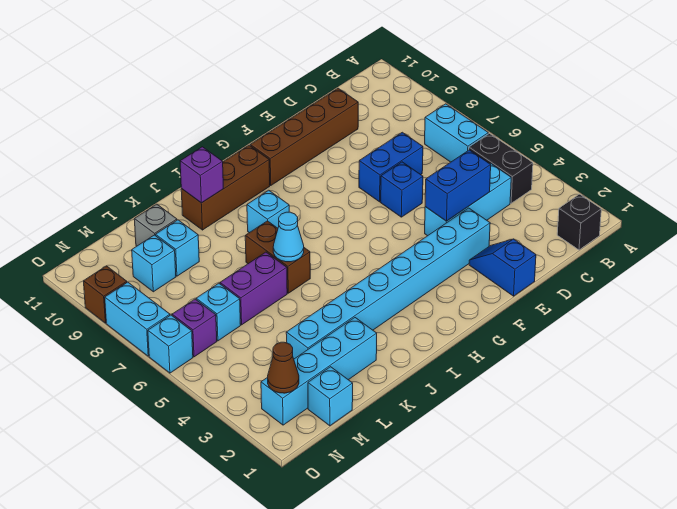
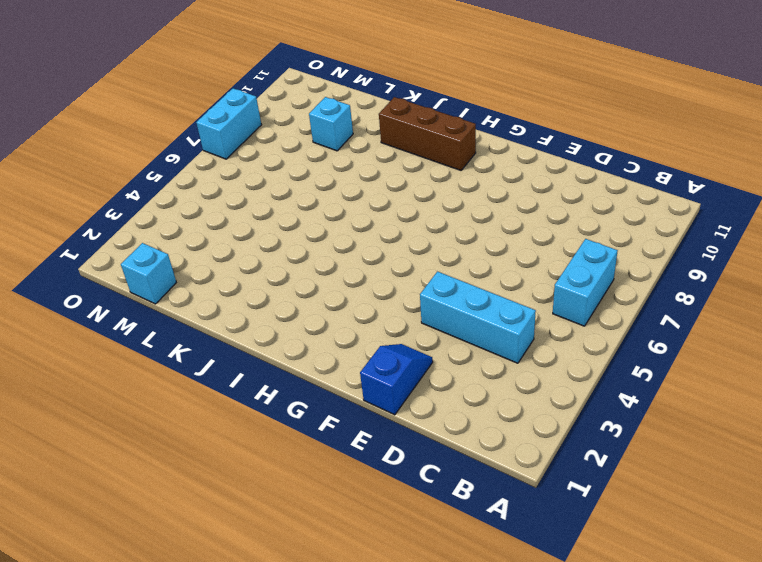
none -> black 1x1 brick [557,194,601,250]
none -> black 1x2 brick [469,134,533,203]
none -> blue 1x2 brick [359,132,423,202]

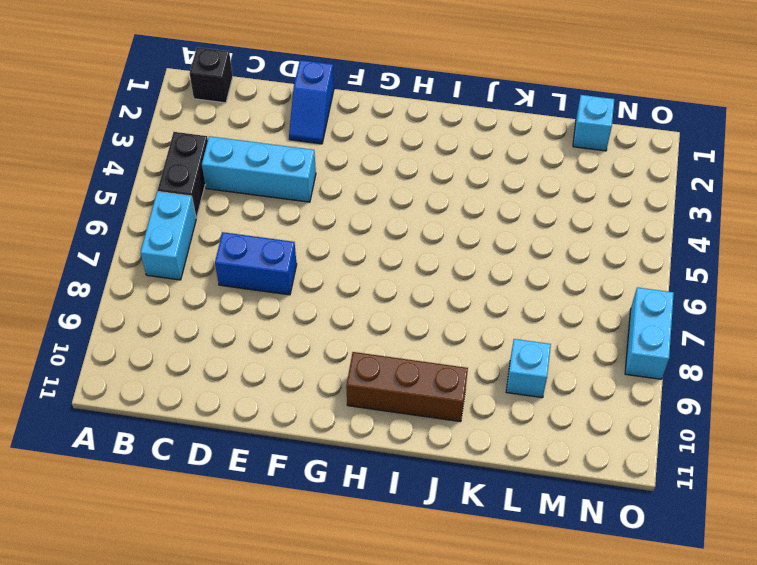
none -> brown 1x4 brick [250,88,358,185]
none -> cyan 1x8 brick [286,208,490,359]
none -> blue 1x1 brick [381,162,423,217]

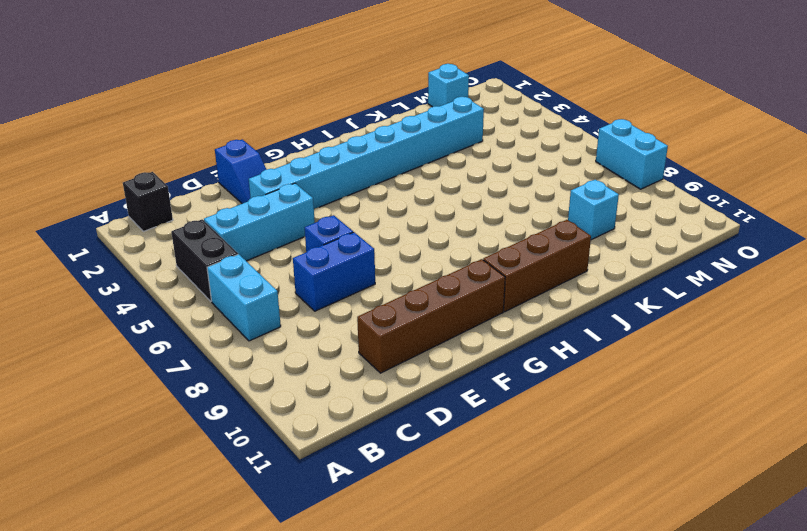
none -> cyan 1x1 brick [247,190,289,233]
none -> brown 1x2 brick [245,221,310,293]
none -> cyan 1x4 brick [261,318,377,425]

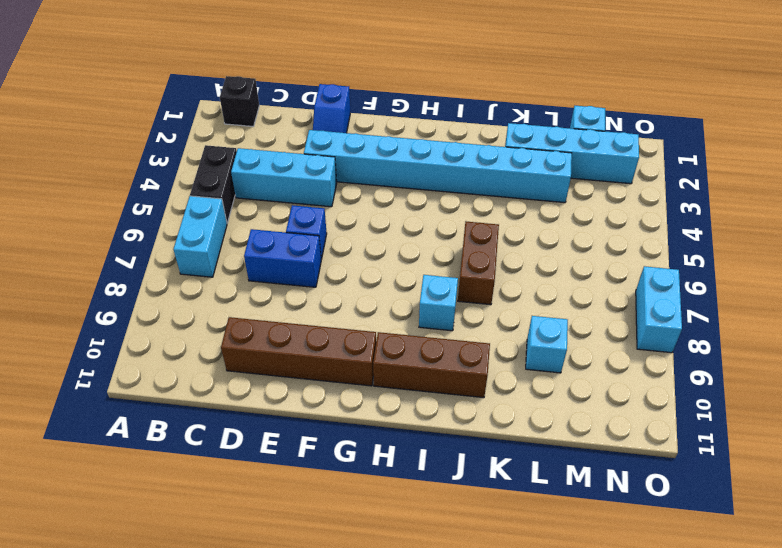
none -> purple 1x2 brick [220,252,287,325]
none -> grey 1x1 brick [134,204,177,246]
none -> cyan 1x1 brick [196,283,241,341]

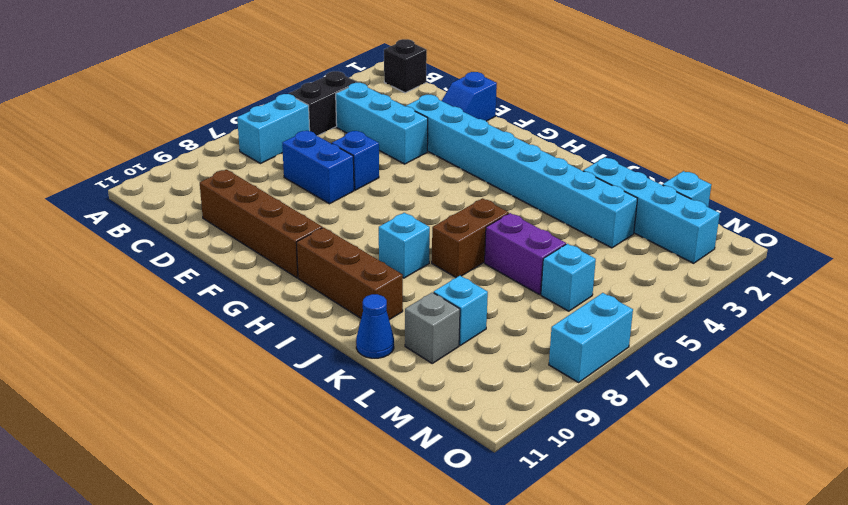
blue 1x1 cone [356,294,394,358] -> none
none -> cyan 1x1 brick [132,235,176,292]
none -> purple 1x1 brick [172,299,217,357]
none -> cyan 1x1 brick [148,315,193,373]

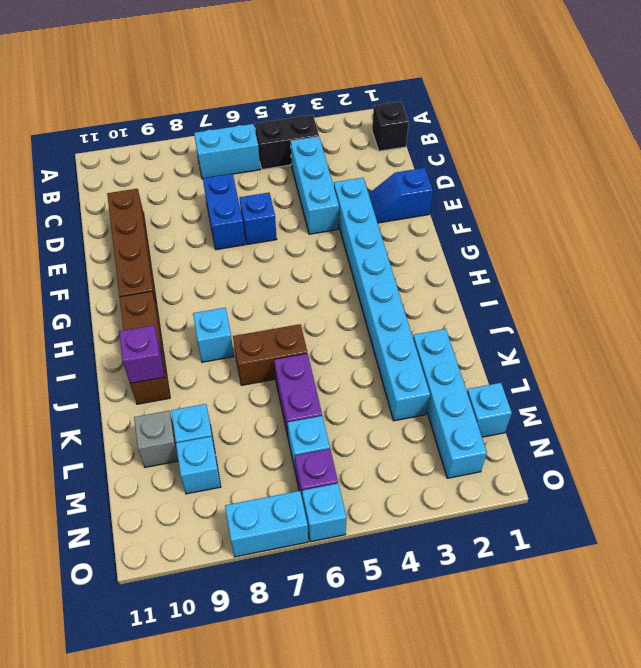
none -> brown 1x1 brick [84,266,127,323]
none -> blue 1x2 brick [425,150,491,221]
none -> cyan 1x1 cone [273,212,304,262]

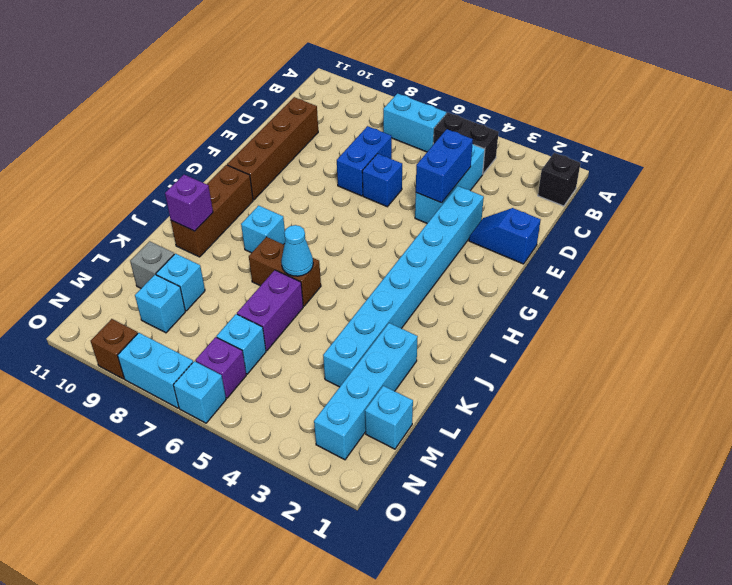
none -> brown 1x1 cone [268,342,299,393]

